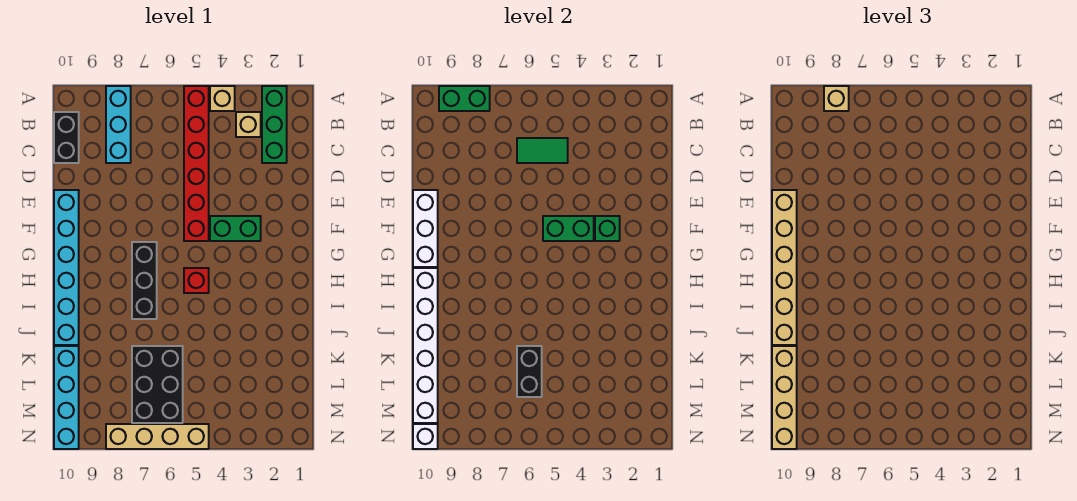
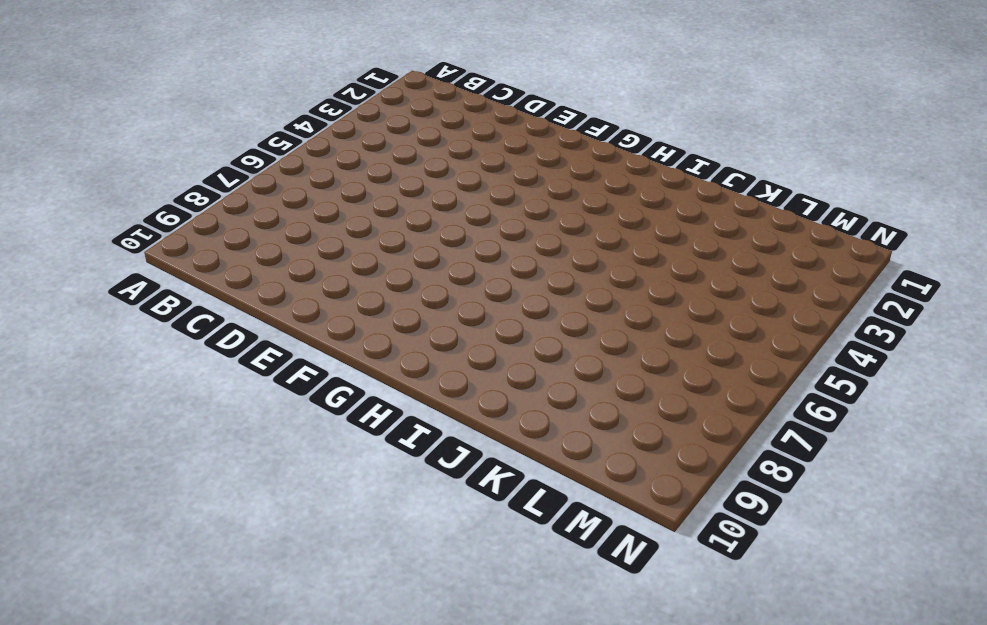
none -> green 1x3 brick [262,86,287,163]
none -> tan 1x1 brick [210,86,235,111]
none -> red 1x6 brick [184,86,209,241]

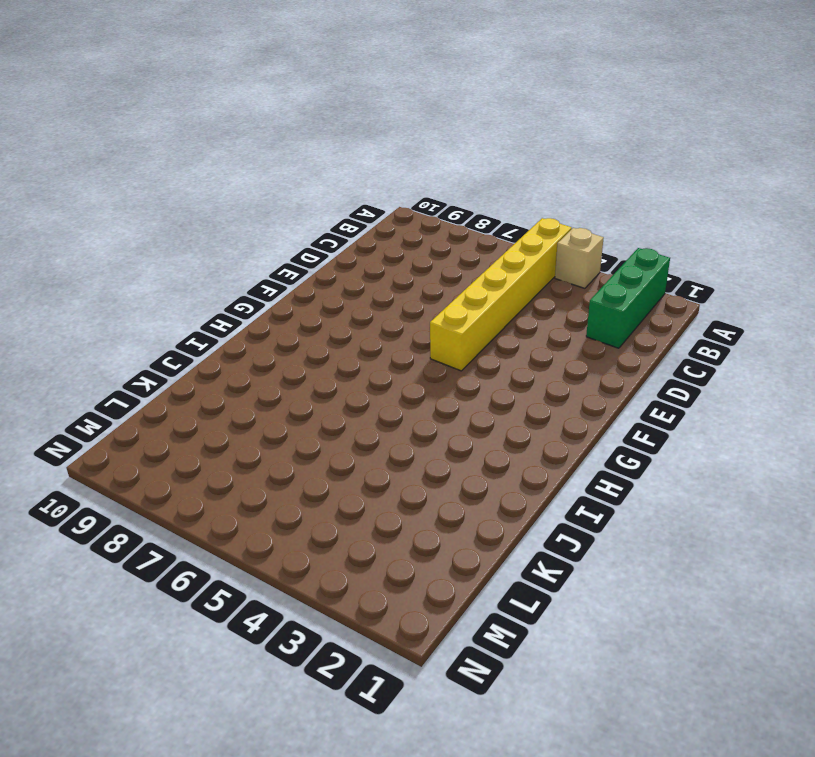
yellow 1x6 brick [430,218,572,371] -> red 1x6 brick [184,86,209,241]
none -> cyan 1x3 brick [106,86,131,163]
none -> tan 1x1 brick [236,112,261,137]
none -> black 1x2 brick [54,112,79,163]

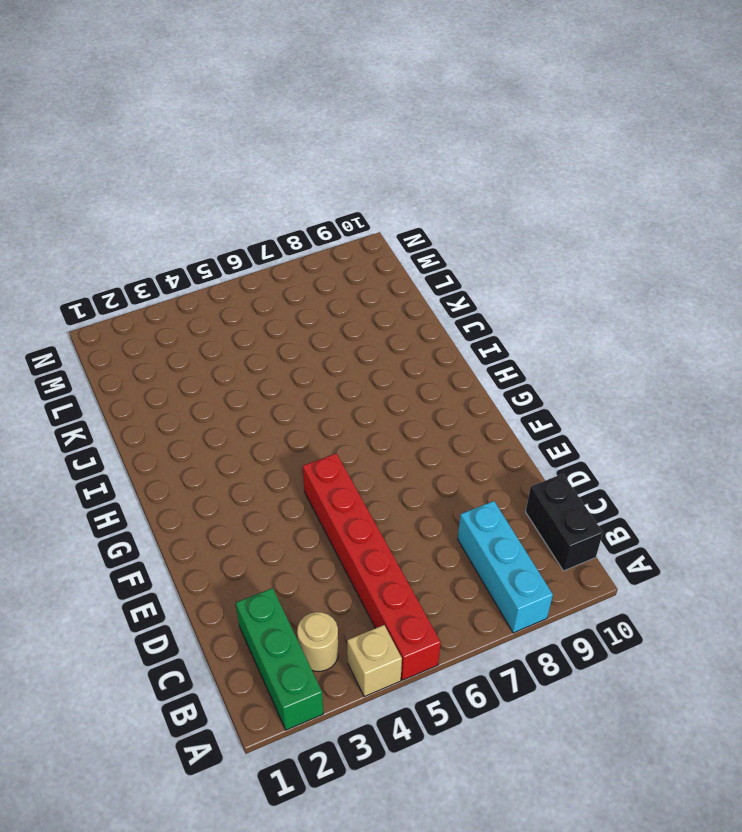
tan 1x1 round brick [297,612,338,671] -> tan 1x1 brick [236,112,261,137]
none -> cyan 1x6 brick [54,190,79,345]
none -> green 1x2 brick [210,216,261,241]
none -> black 1x3 brick [132,242,157,319]

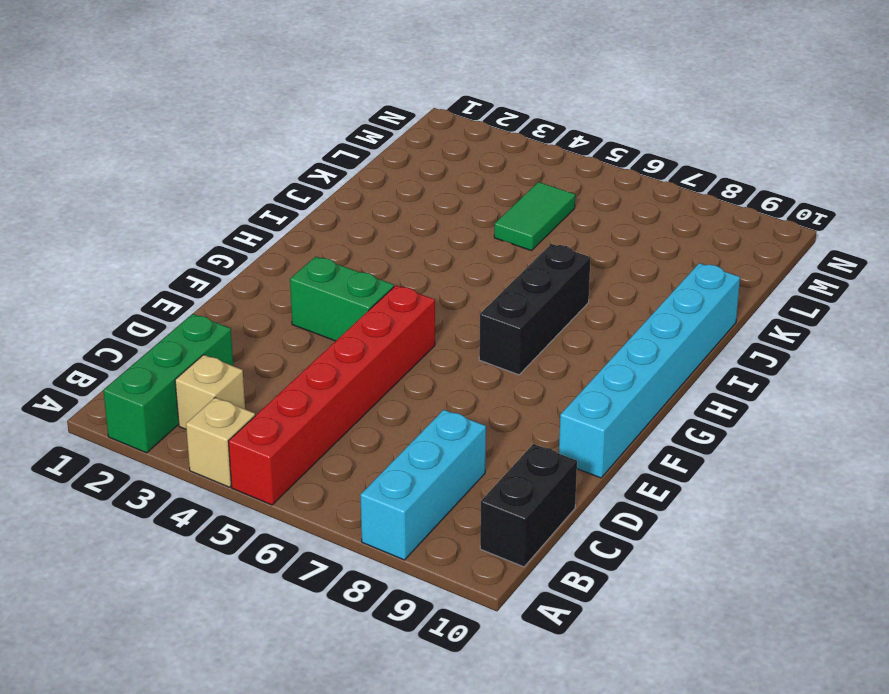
green 1x2 tile [494,182,575,251] -> green 1x2 tile turned to [517,138,568,163]
none -> red 1x1 brick [184,268,209,293]
none -> black 2x3 brick [132,346,183,423]
none -> cyan 1x4 brick [54,346,79,449]

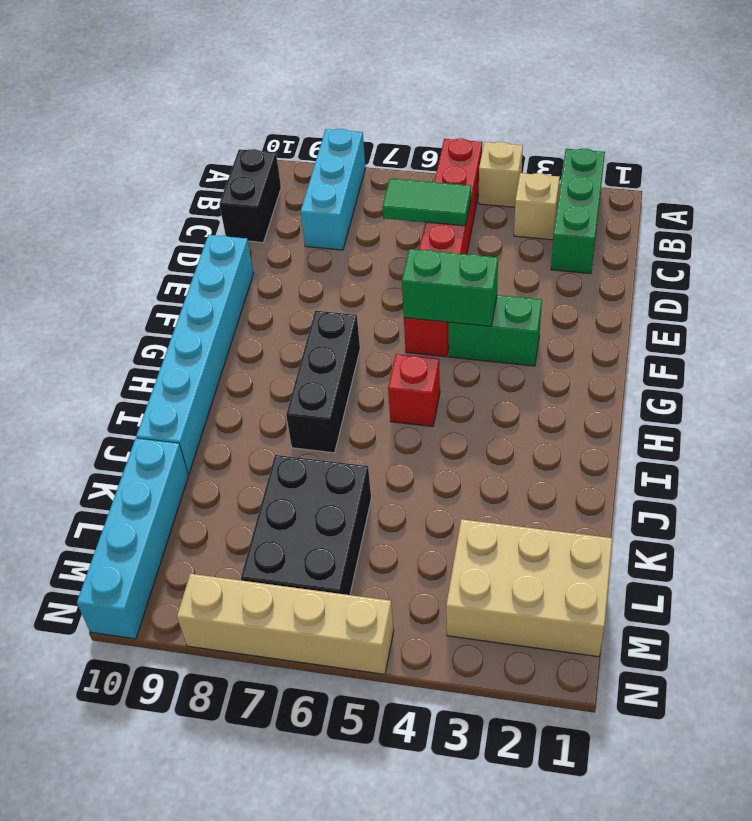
tan 2x3 brick [446,519,612,657] -> none
none -> green 1x2 brick [439,86,490,111]
none -> white 1x3 brick [413,190,438,267]
none -> green 1x1 brick [595,216,620,241]

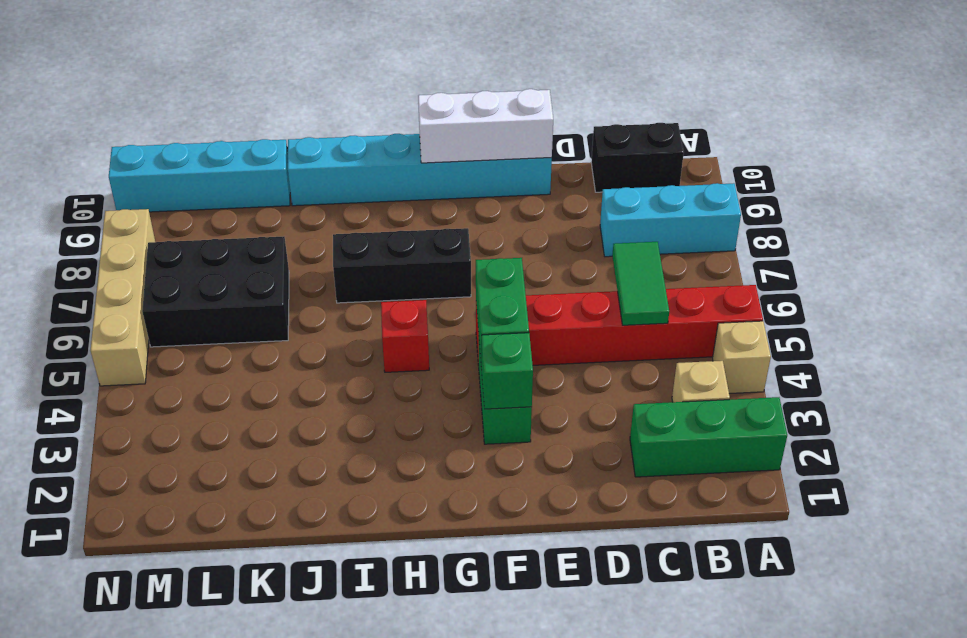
none -> green 1x2 brick [439,86,490,111]
none -> white 1x6 brick [413,268,438,423]
none -> black 1x2 brick [517,346,542,397]

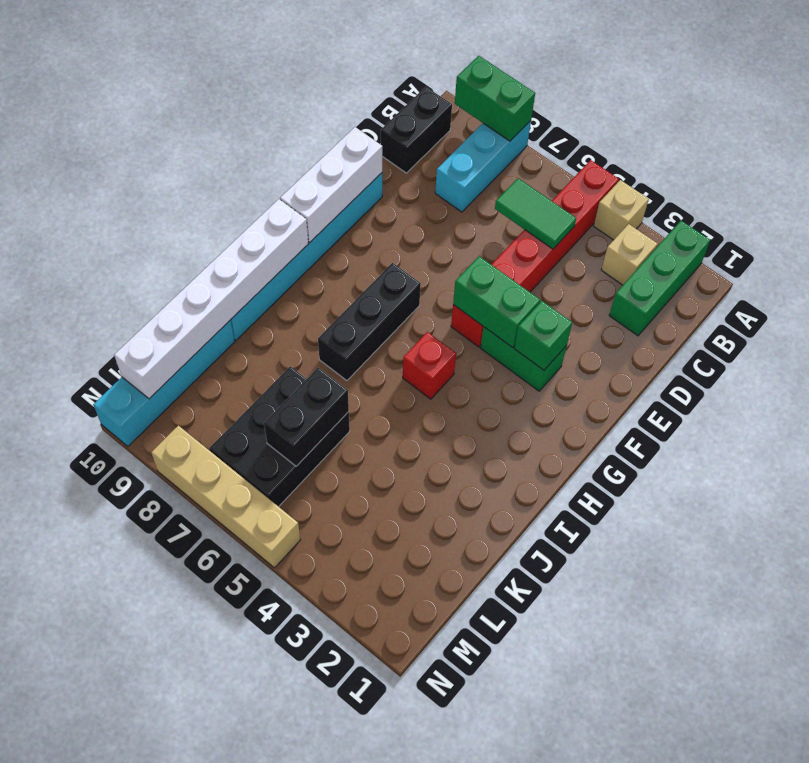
none -> white 1x1 brick [413,424,438,449]
none -> tan 1x1 brick [824,86,849,111]
none -> tan 1x6 brick [772,190,797,345]

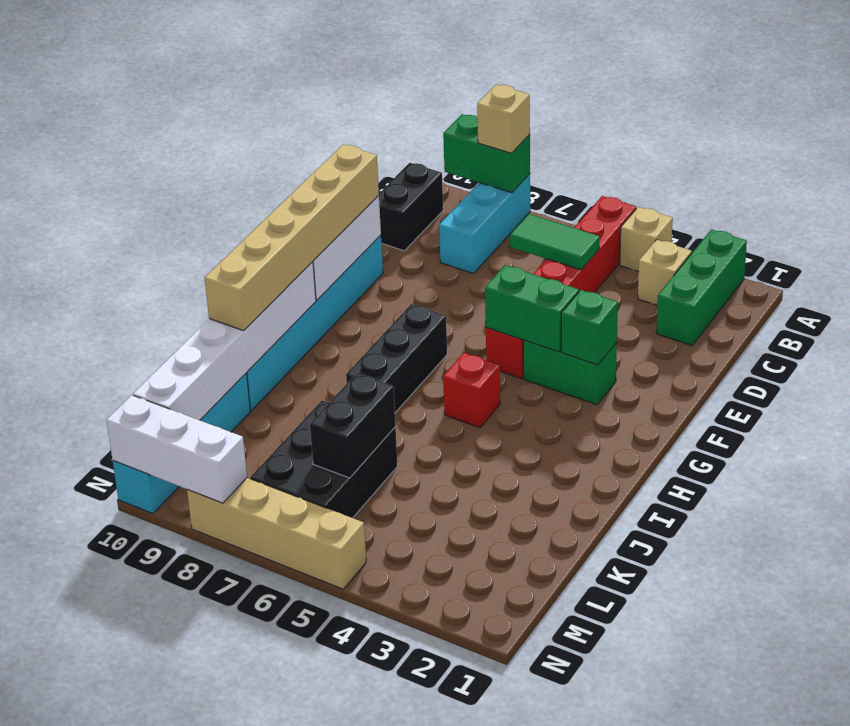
white 1x3 brick [107,395,247,503] -> white 1x1 brick [413,424,438,449]
none -> tan 1x4 brick [772,346,797,449]

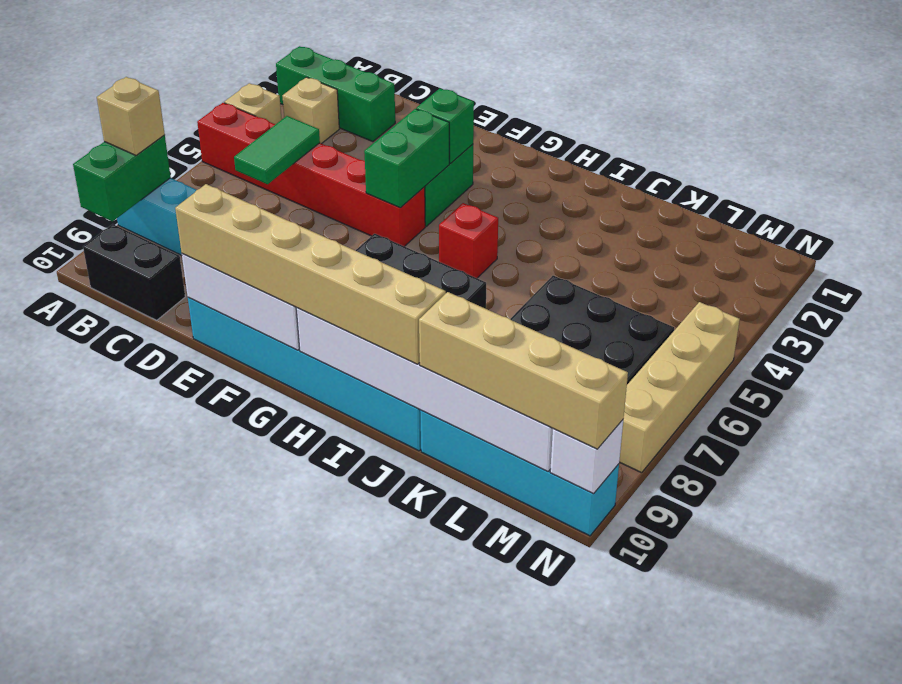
none -> black 1x2 brick [517,346,542,397]

